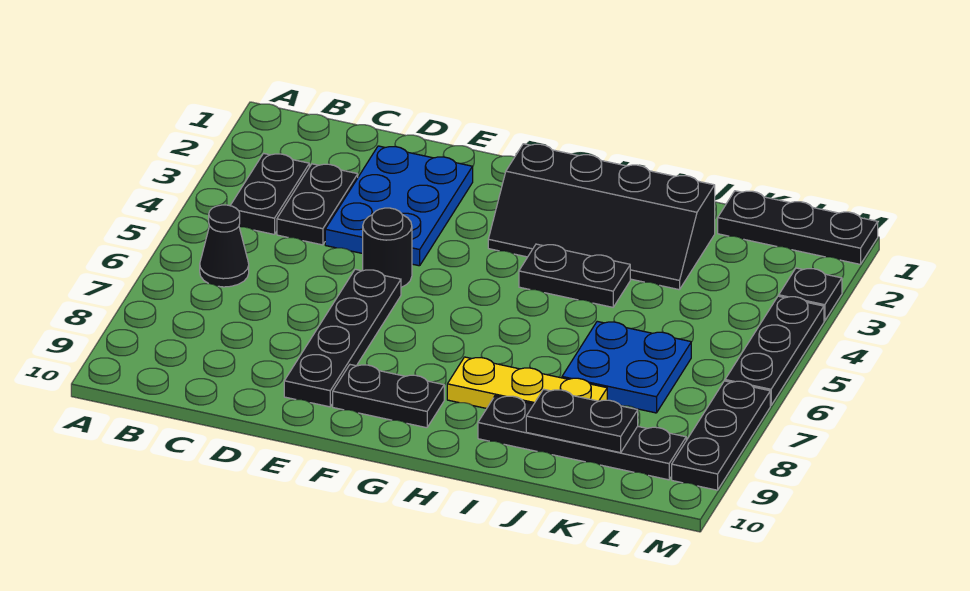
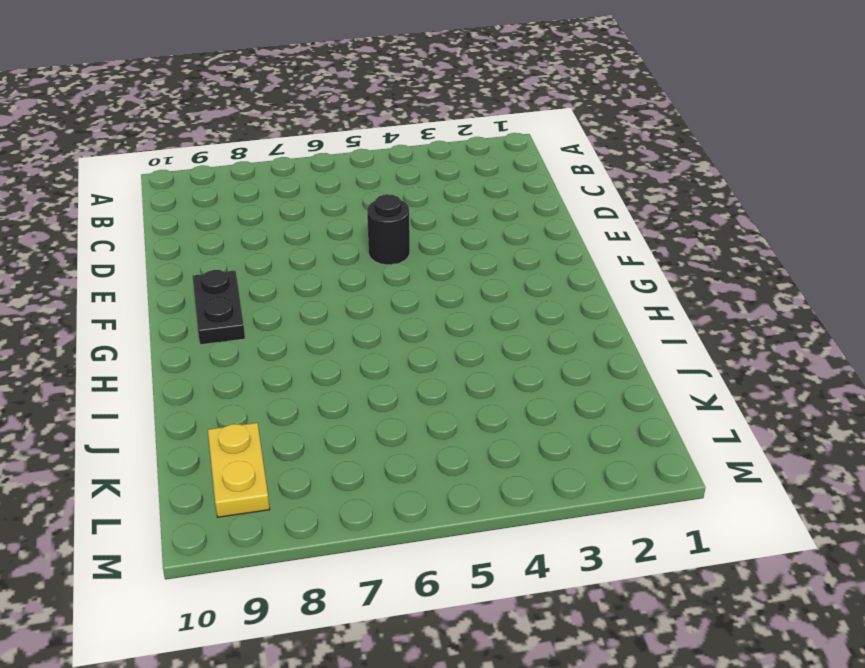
yellow 1x2 plate [208,423,270,517] -> black 1x4 plate [478,396,686,480]
none -> black 1x2 plate [230,153,309,234]
none -> black 1x1 cone [200,205,249,287]
none -> black 1x2 plate [277,164,358,245]

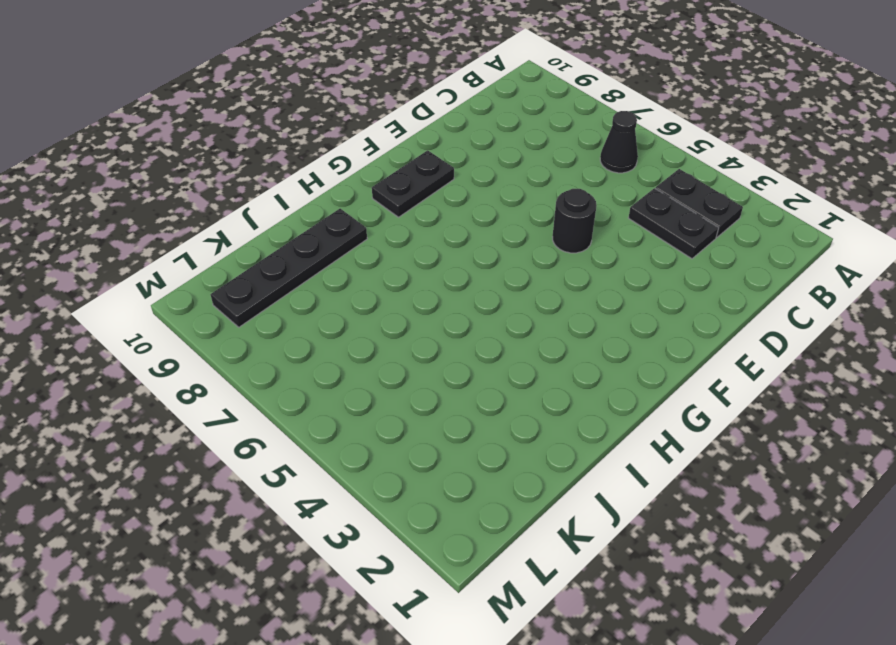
none -> blue 2x3 plate [325,146,473,266]
none -> black 1x4 plate [284,269,401,407]
none -> black 2x4 slope [488,144,715,290]

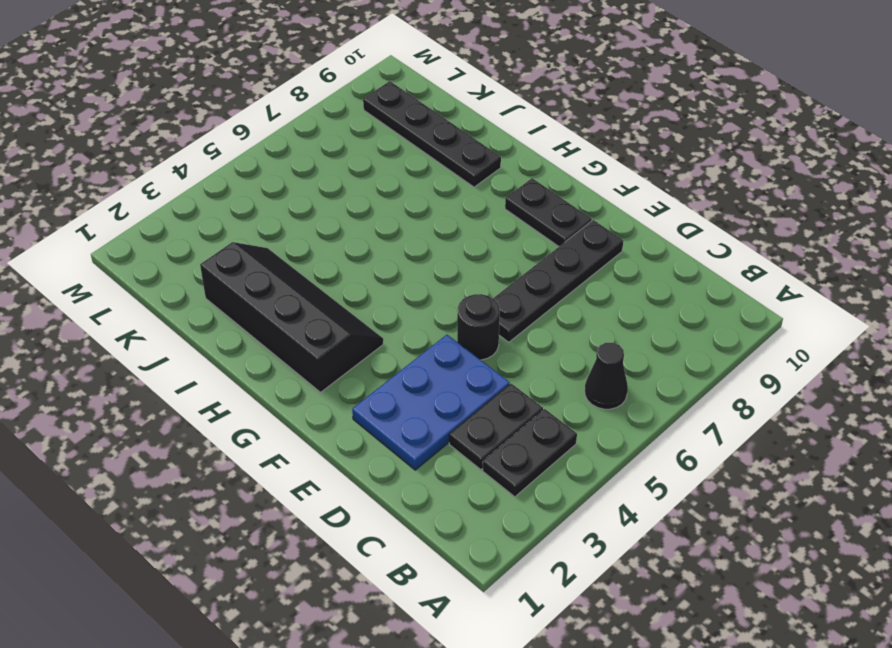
none -> black 1x2 plate [519,244,630,307]
none -> yellow 1x3 plate [447,357,607,409]
none -> blue 2x2 plate [562,321,691,413]

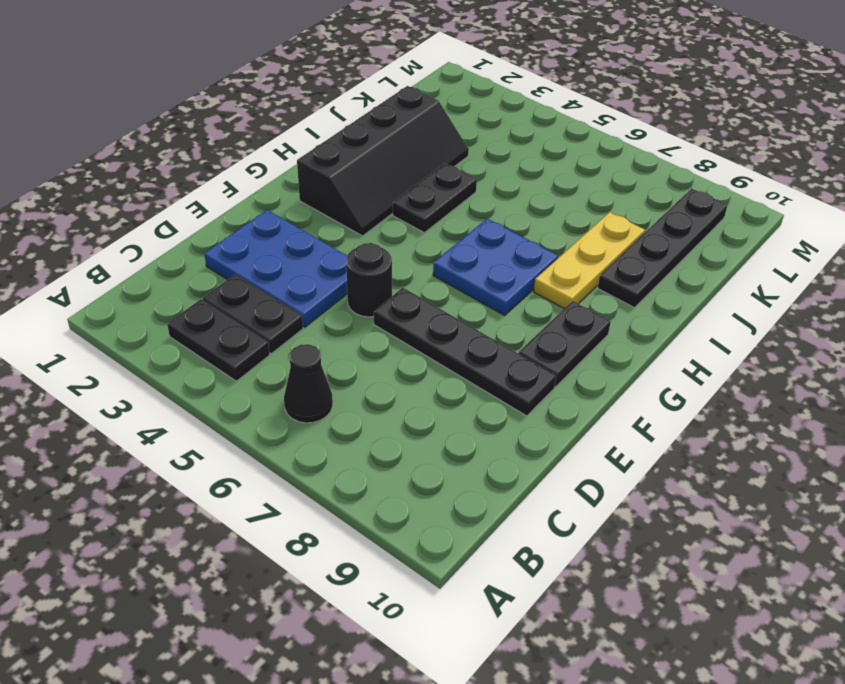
blue 2x2 plate [433,219,558,315] -> blue 2x2 plate moved to [562,321,691,413]
none -> black 1x3 plate [718,191,878,264]
none -> black 1x1 plate [779,268,842,321]
none -> black 1x3 plate [725,296,824,406]

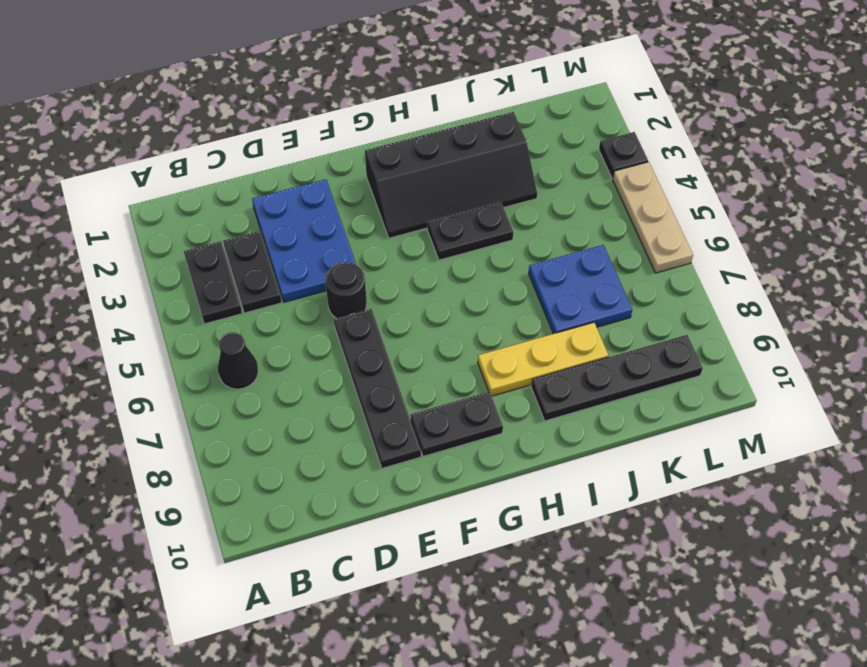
tan 1x3 plate [613,162,693,273] -> black 1x3 plate [725,296,824,406]
none -> black 1x3 plate [718,191,878,264]
none -> black 1x3 plate [672,381,770,490]
none -> black 1x2 plate [526,389,638,453]

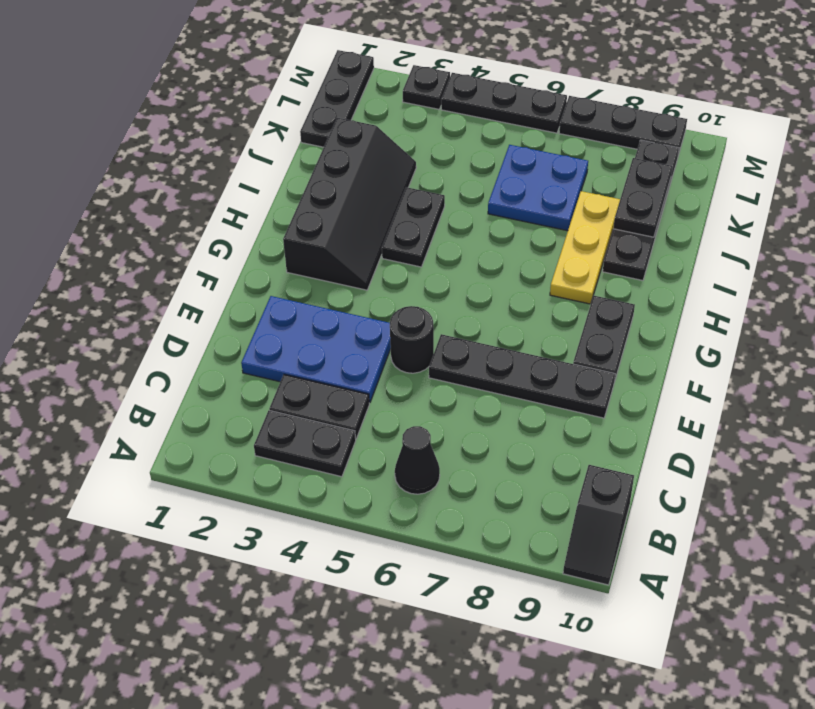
black 1x2 slope [563,465,634,585] -> none

